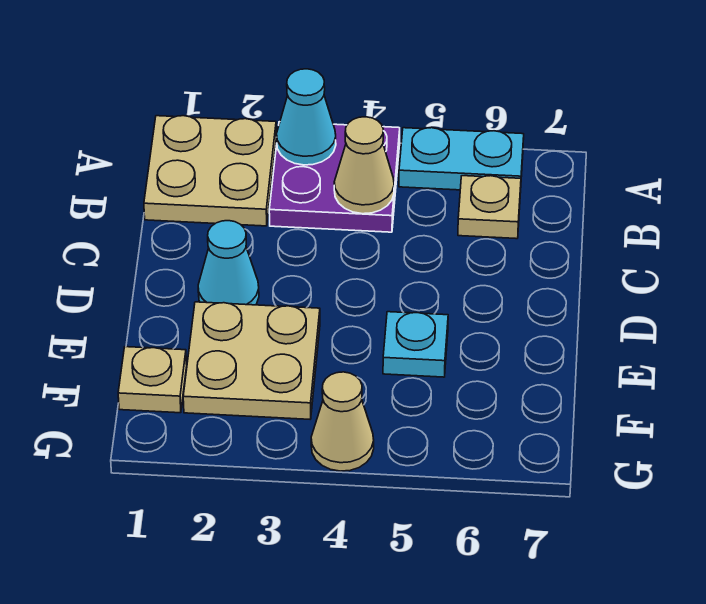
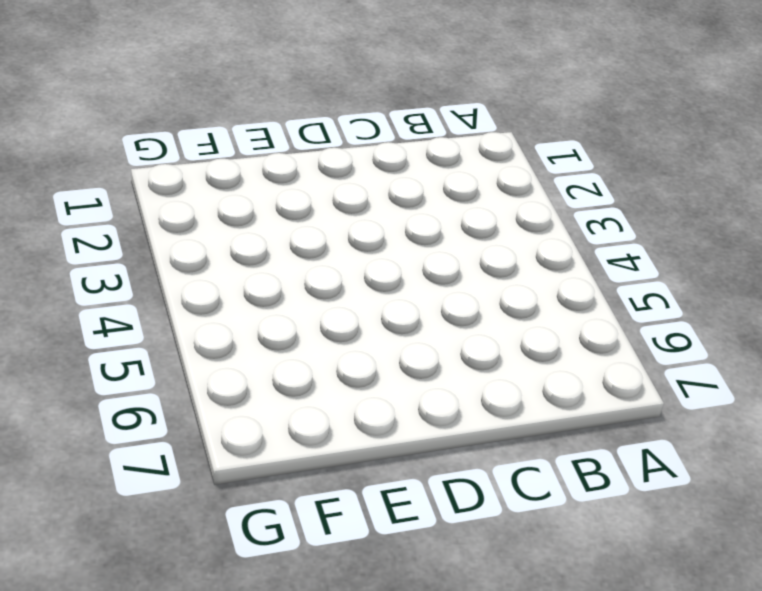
none -> tan 2x2 plate [144,116,276,226]
none -> purple 2x2 plate [269,122,400,232]

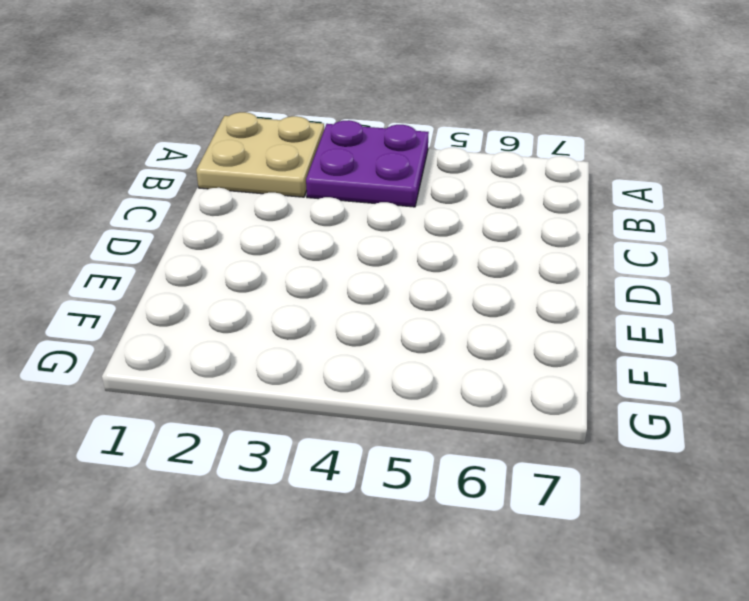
none -> cyan 1x2 plate [399,128,524,193]
none -> tan 1x1 plate [458,176,521,239]

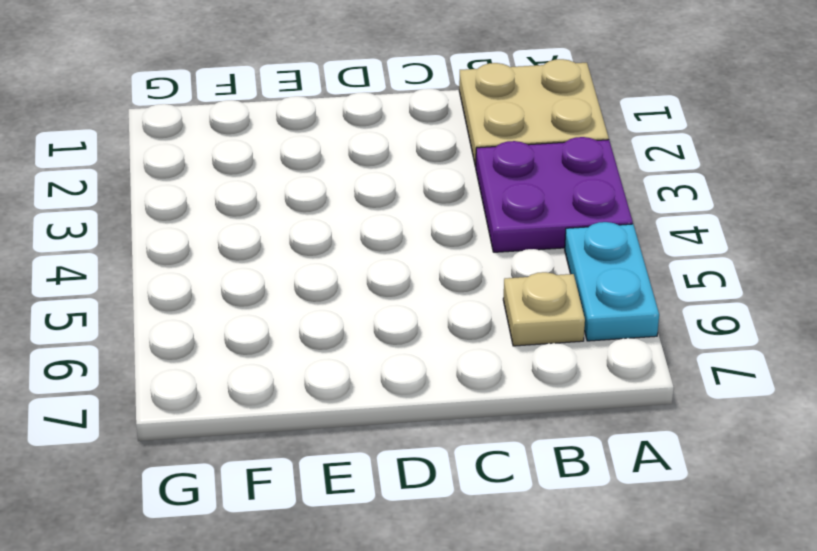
none -> cyan 1x1 cone [198,221,259,305]
none -> tan 2x2 plate [183,302,320,419]

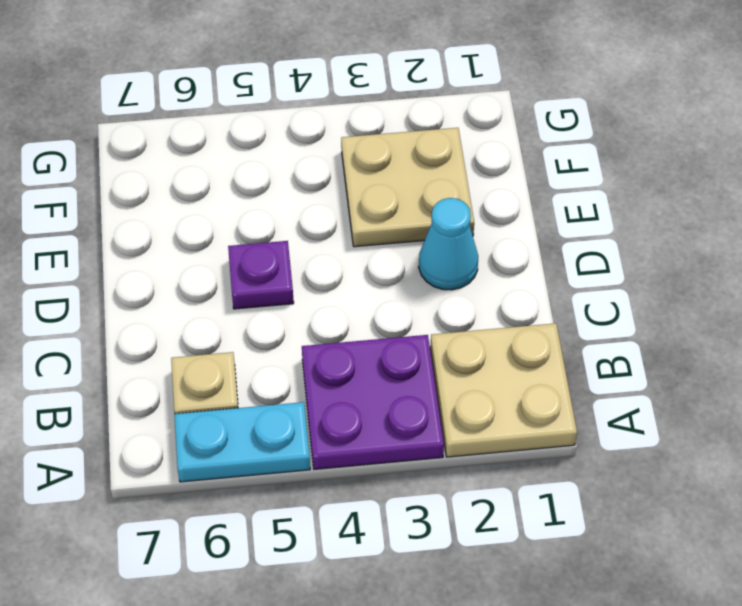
purple 1x1 plate [228,241,294,309] -> none
none -> cyan 1x1 plate [383,312,448,377]
none -> tan 1x1 plate [118,347,187,413]

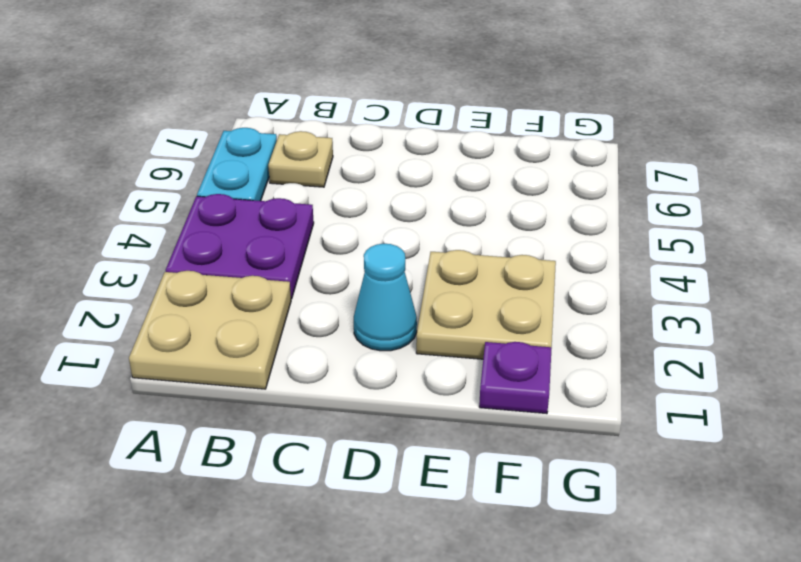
purple 1x1 plate [479,342,552,414] -> tan 1x1 plate [118,347,187,413]
none -> cyan 1x1 plate [383,312,448,377]
none -> tan 1x1 cone [311,372,374,471]

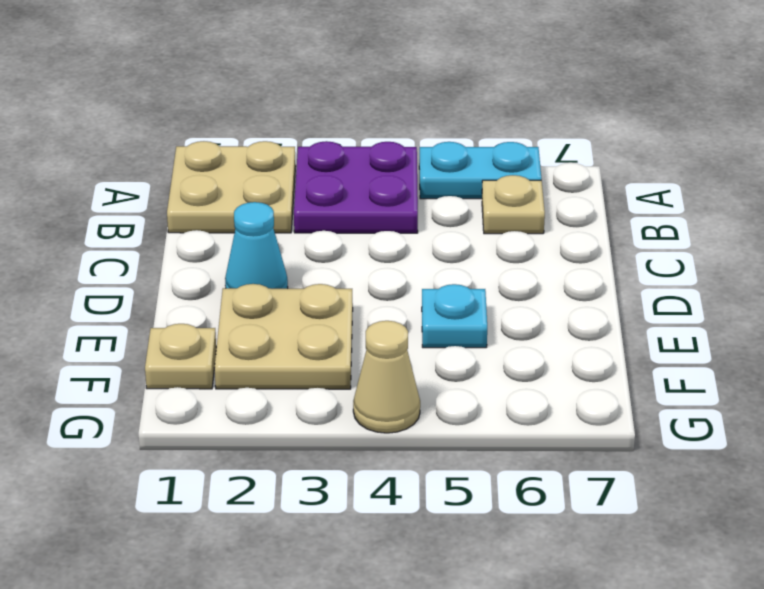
none -> cyan 1x1 cone [276,69,336,165]
none -> tan 1x1 cone [334,117,394,214]

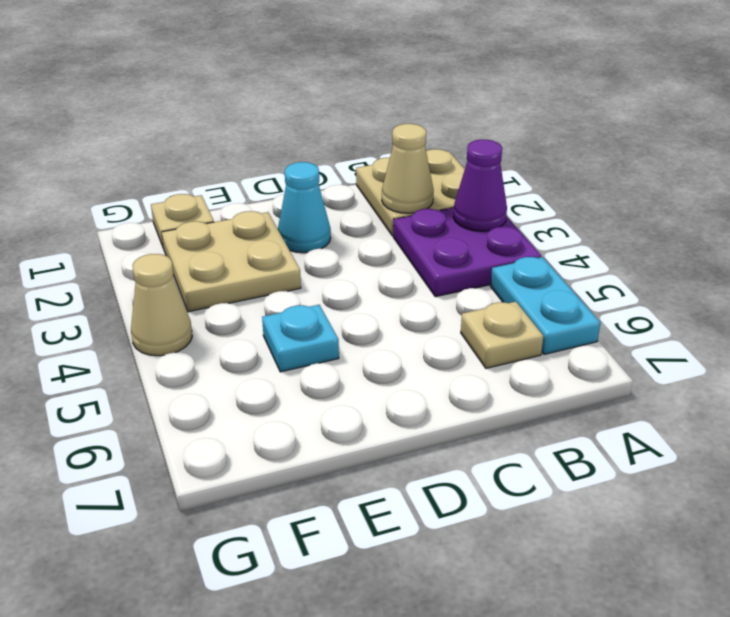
purple 1x1 cone [453,140,507,231] -> cyan 1x1 cone [276,69,336,165]
tan 1x1 cone [382,124,434,213] -> tan 1x1 cone moved to [334,117,394,214]

